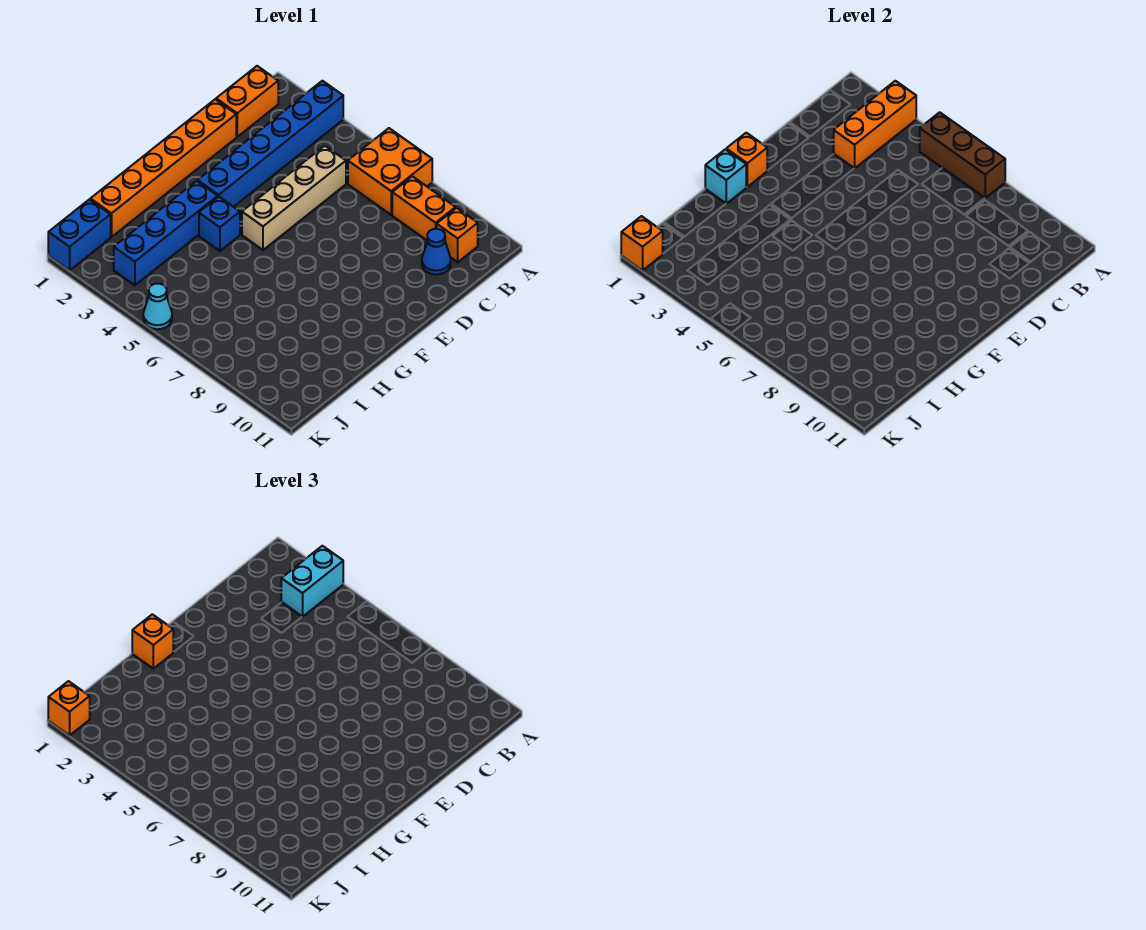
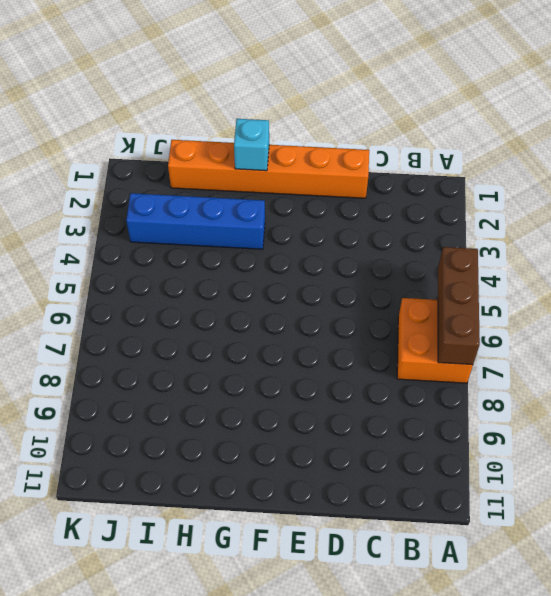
none -> blue 1x6 brick [198,81,343,207]
none -> orange 1x2 brick [216,66,278,137]
none -> orange 1x2 brick [392,176,456,240]

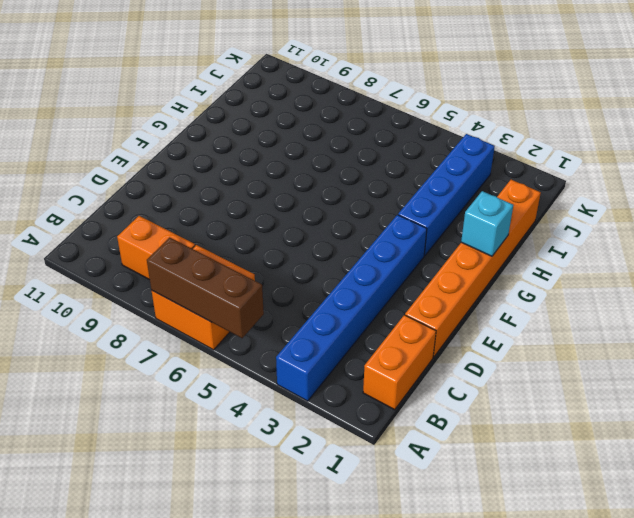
none -> orange 1x1 brick [437,208,478,262]
none -> tan 1x4 brick [242,146,346,250]
none -> blue 1x1 cone [422,229,451,275]

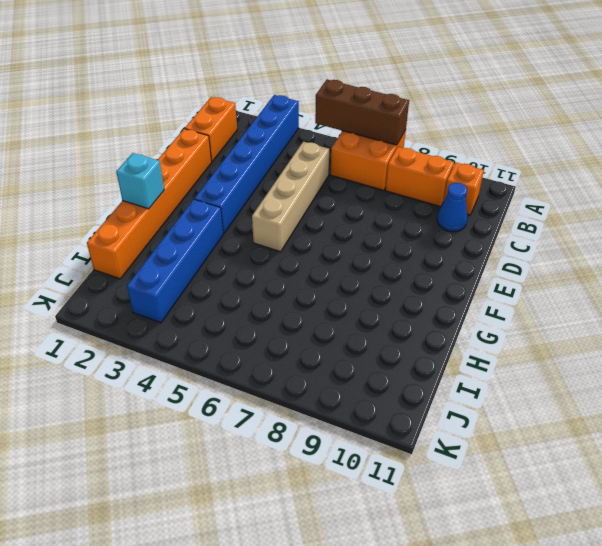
none -> blue 1x1 brick [199,197,240,251]
none -> blue 1x2 brick [48,199,111,270]
none -> cyan 1x1 cone [143,284,172,329]

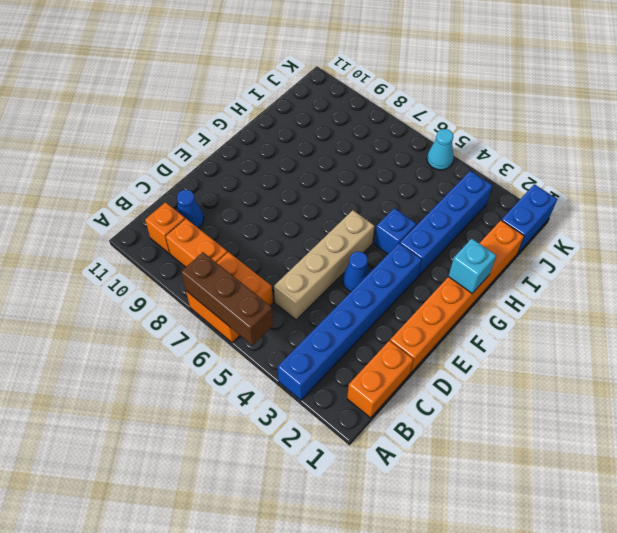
blue 1x1 cone [343,252,370,291] -> none
none -> orange 1x3 brick [834,81,916,169]
none -> orange 1x1 brick [726,133,767,187]
none -> orange 1x1 brick [621,216,663,270]

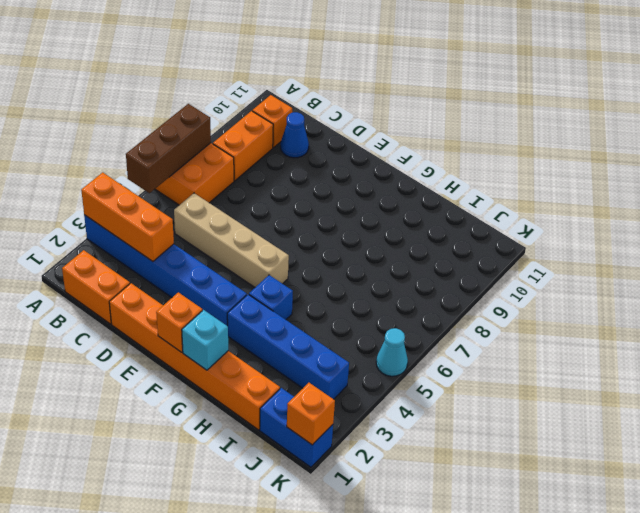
none -> cyan 1x2 brick [281,546,343,617]
none -> orange 1x1 brick [132,614,173,669]
none -> orange 1x1 brick [48,681,90,735]

